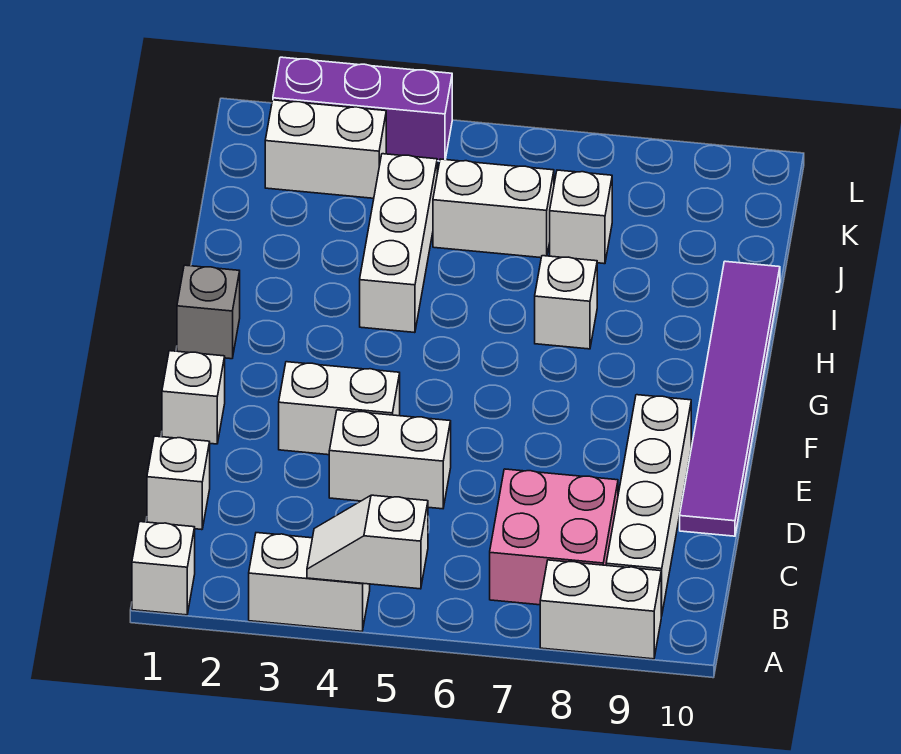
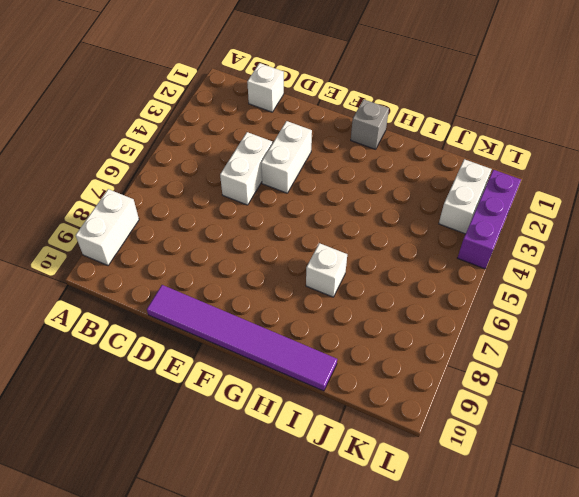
none -> white 1x1 brick [132,522,195,615]
none -> white 1x2 brick [249,533,370,631]
none -> pink 2x2 brick [490,469,618,605]

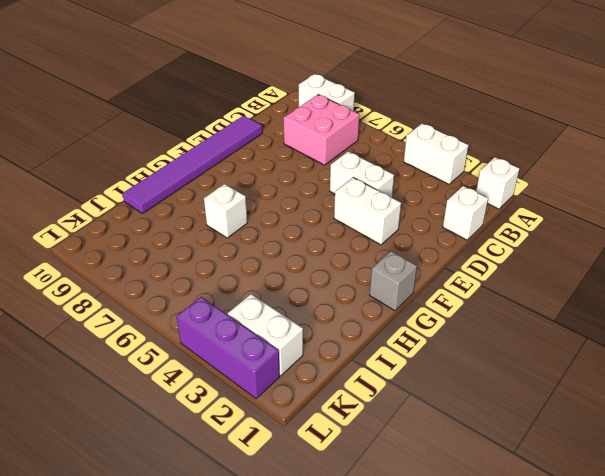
none -> white 1x4 brick [606,395,691,616]
none -> white 1x1 brick [162,351,225,444]
none -> white 1x3 brick [360,154,437,333]

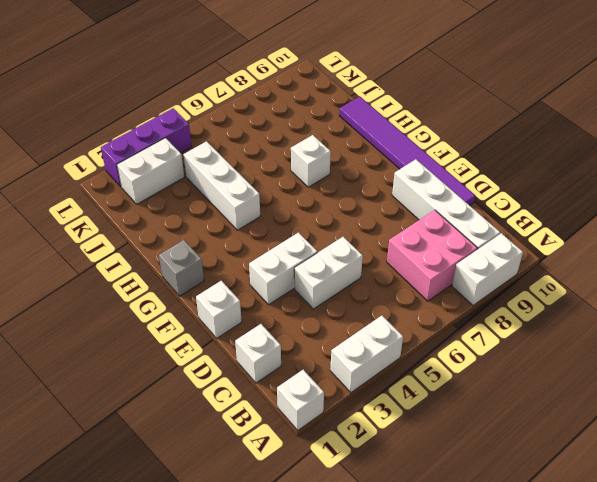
none -> white 1x2 brick [433,159,554,258]
none -> white 1x1 brick [550,170,612,264]
none -> white 1x2 slope [307,495,428,589]

